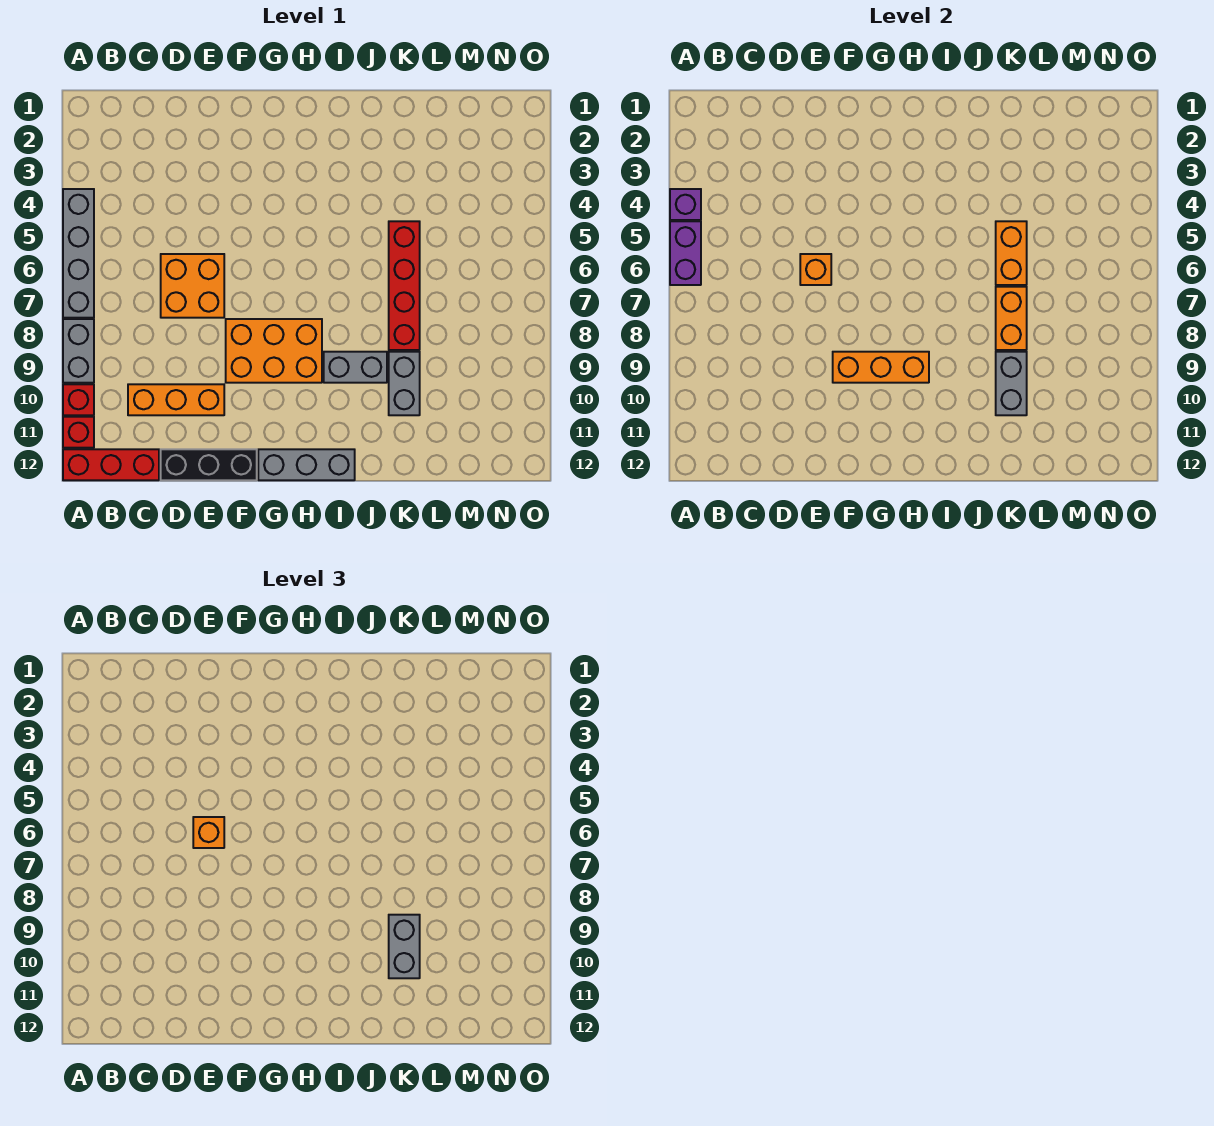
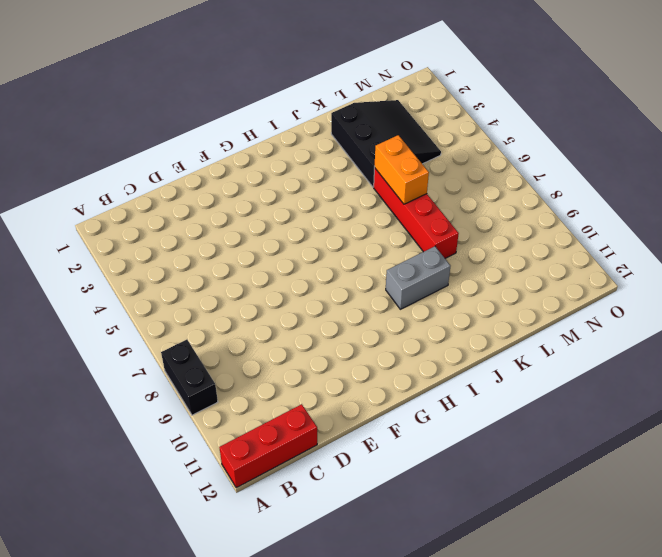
black 1x2 brick [161,340,218,415] -> grey 1x2 brick [63,319,94,383]
black 3x3 slope [331,100,441,187] -> none
none -> grey 1x4 brick [63,189,94,318]
none -> red 1x1 brick [63,384,94,415]
none -> red 1x1 brick [63,417,94,448]

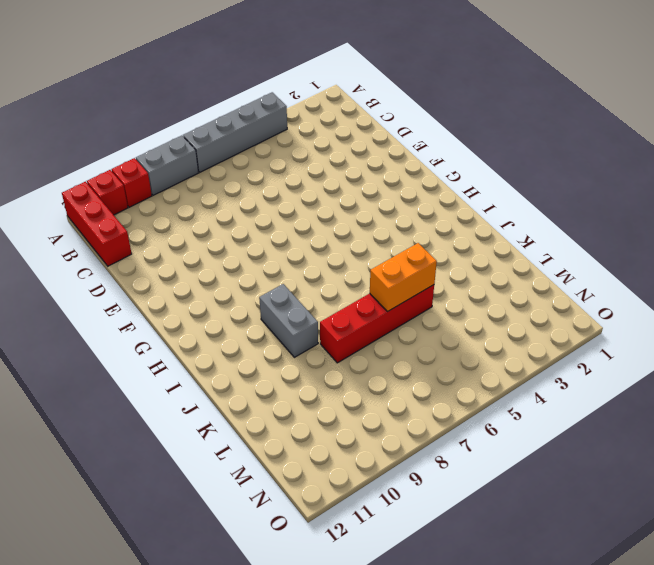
none -> orange 1x3 brick [128,384,224,415]
none -> orange 2x2 brick [161,254,224,318]
none -> black 1x3 brick [161,449,257,480]

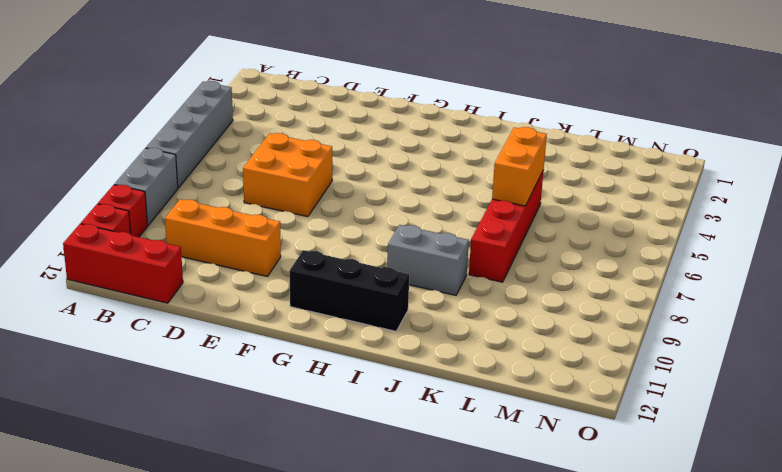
black 1x3 brick [290,250,409,331] -> black 1x3 brick moved to [161,449,257,480]
none -> orange 2x3 brick [226,319,322,383]
none -> grey 1x3 brick [258,449,355,480]
none -> grey 1x2 brick [389,352,420,415]

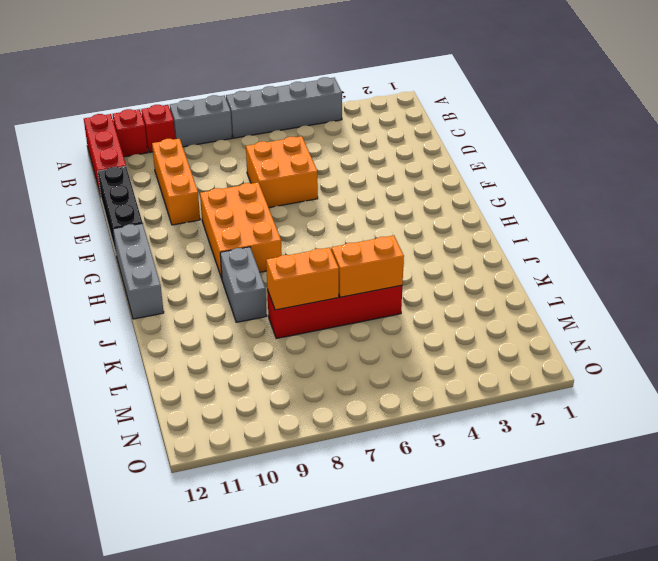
none -> grey 1x2 brick [389,352,420,415]
none -> purple 1x1 brick [670,189,701,220]
none -> purple 1x2 brick [670,221,701,285]

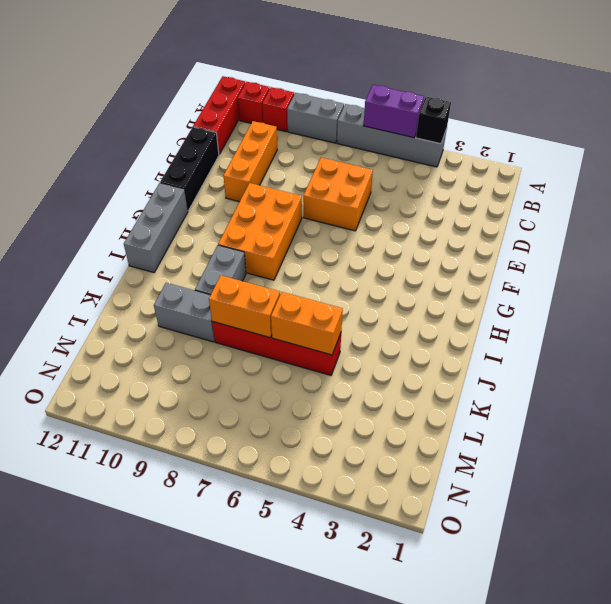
black 1x1 brick [416,97,451,144] -> purple 1x1 brick [670,189,701,220]
none -> orange 1x1 brick [800,254,831,285]
none -> orange 1x3 brick [833,352,929,383]
none -> grey 1x2 brick [996,352,1027,415]

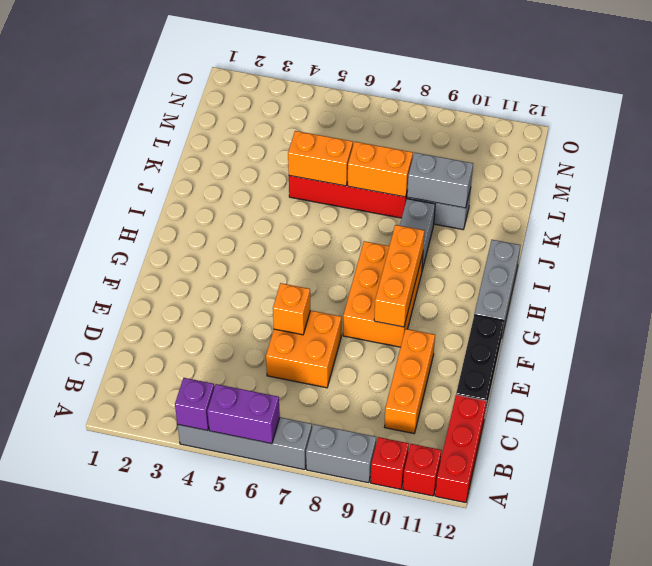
none -> orange 1x1 brick [193,817,224,848]
none -> grey 1x2 brick [389,915,420,978]

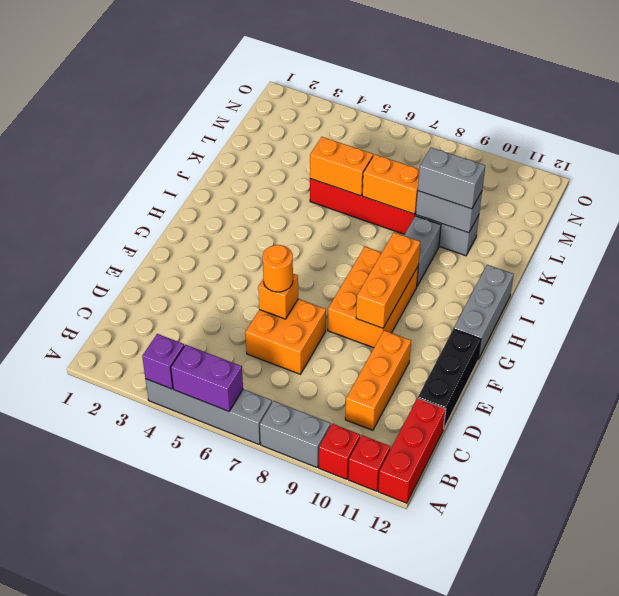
orange 1x1 round brick [263,245,293,292] -> orange 1x1 brick [193,817,224,848]

